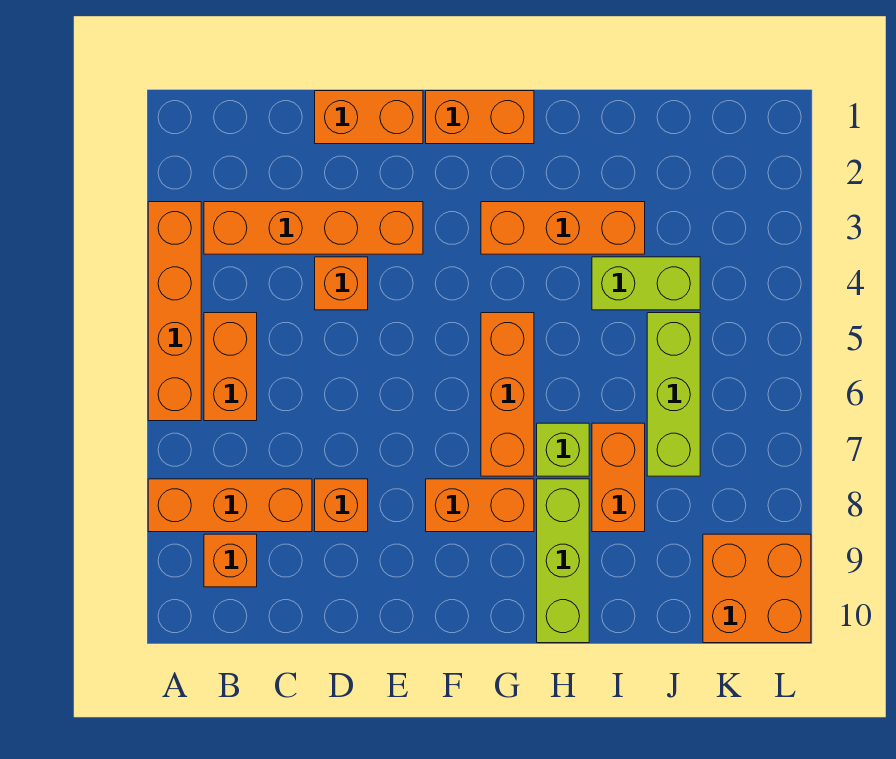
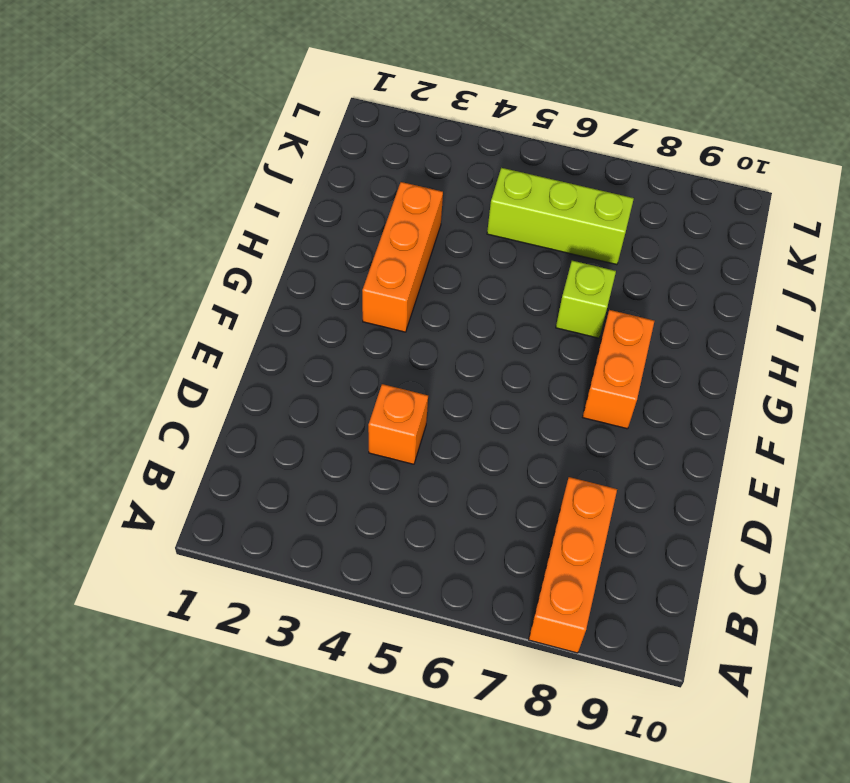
none -> orange 1x4 brick [148,202,201,421]
none -> orange 1x4 brick [204,202,423,254]
none -> orange 1x2 brick [204,313,257,421]

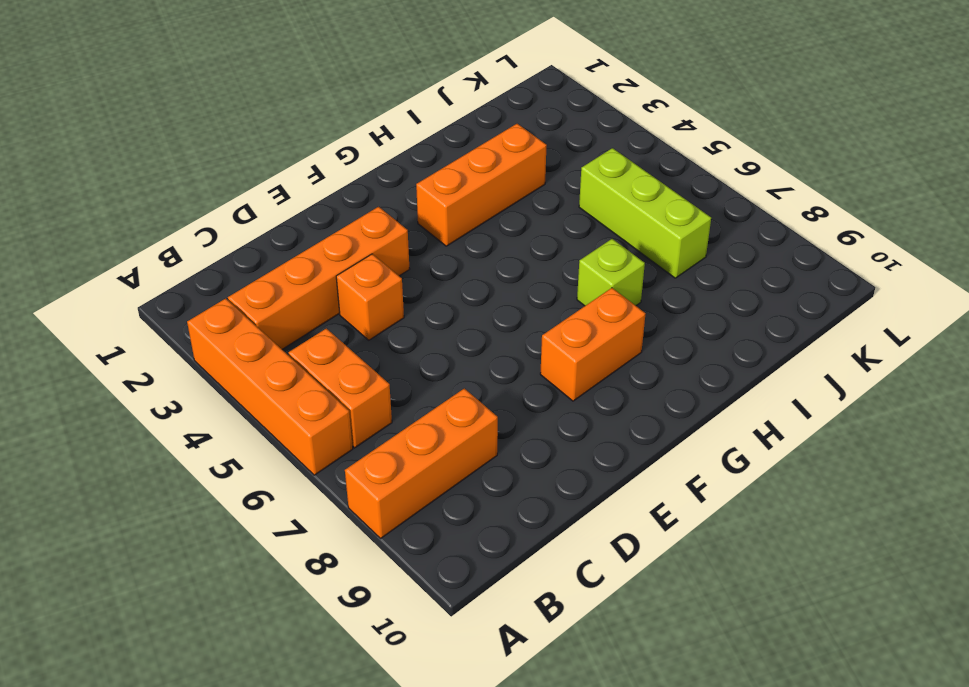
none -> orange 1x1 brick [204,534,257,587]
none -> orange 1x2 brick [315,91,423,144]
none -> orange 1x1 brick [315,479,368,532]

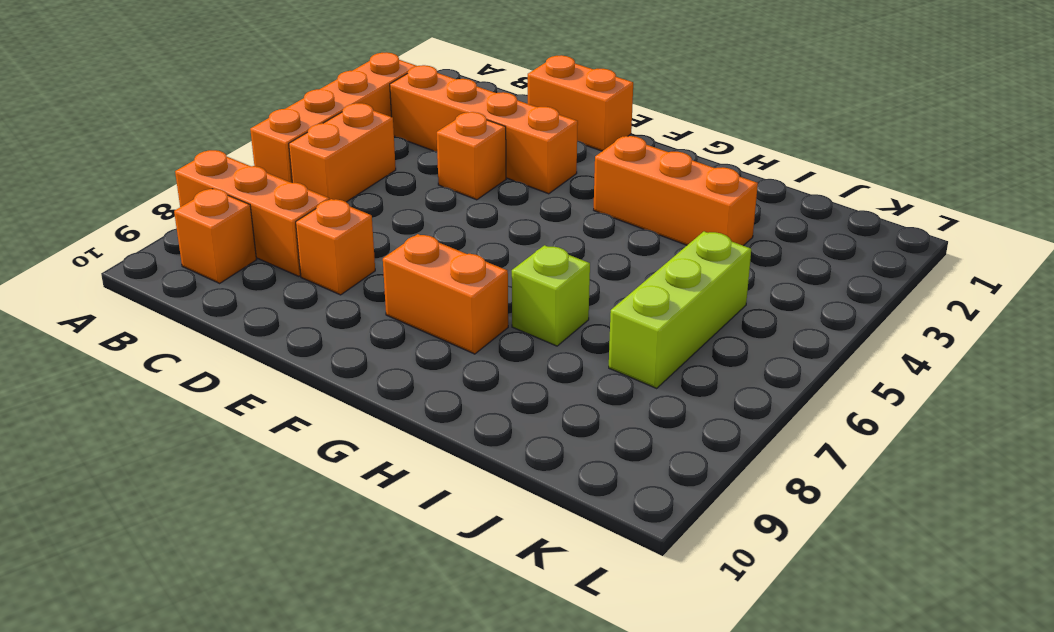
none -> orange 1x2 brick [426,91,534,144]
none -> orange 1x3 brick [481,313,534,476]
none -> lime 1x3 brick [537,479,589,643]

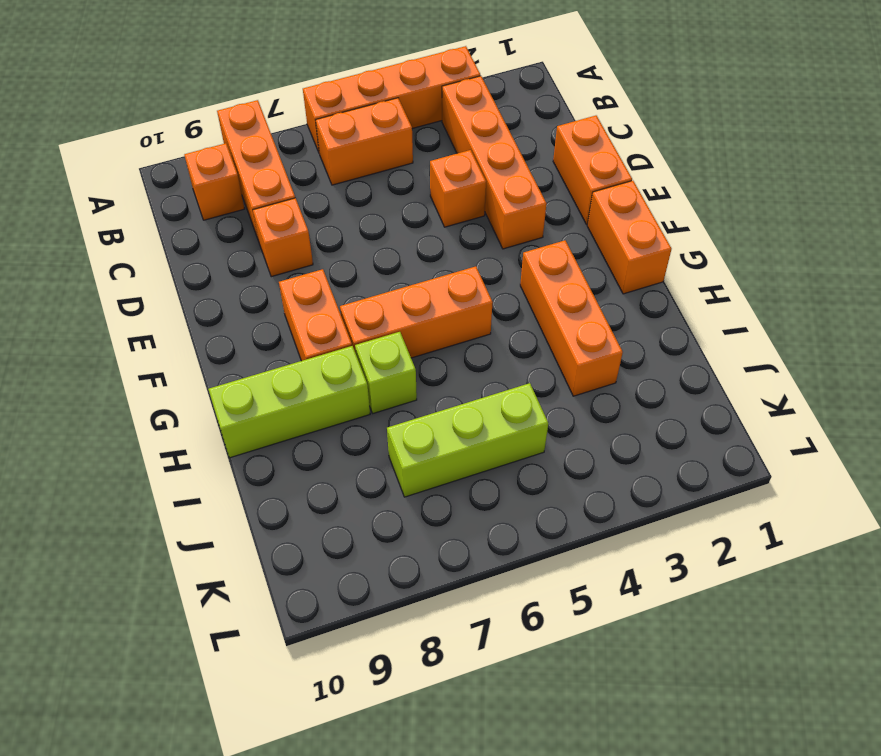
none -> lime 1x2 brick [592,257,700,310]
none -> orange 1x2 brick [592,423,645,532]
none -> orange 2x2 brick [703,534,811,643]

